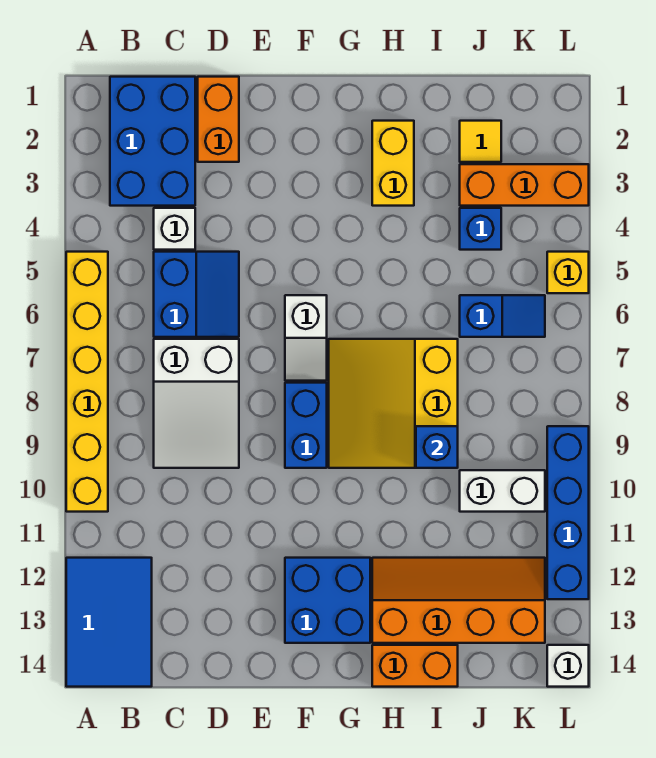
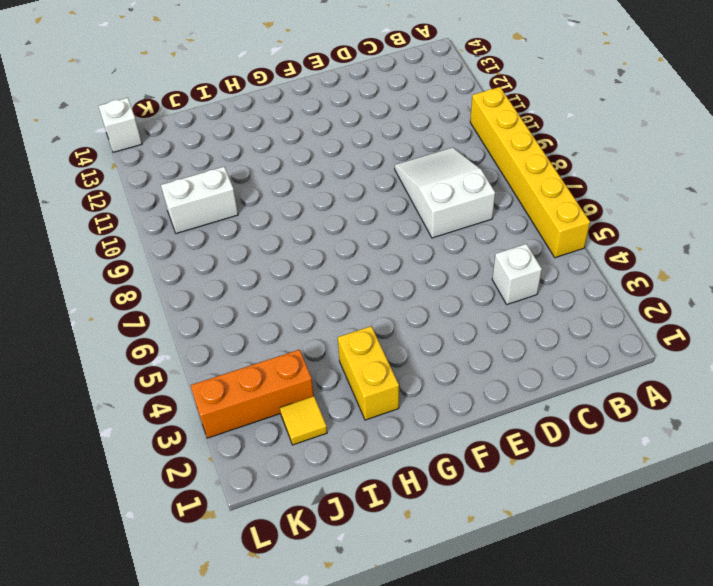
none -> blue 2x3 tile [66,558,152,687]
none -> blue 2x3 brick [110,77,195,206]
none -> blue 2x2 slope [154,252,239,337]

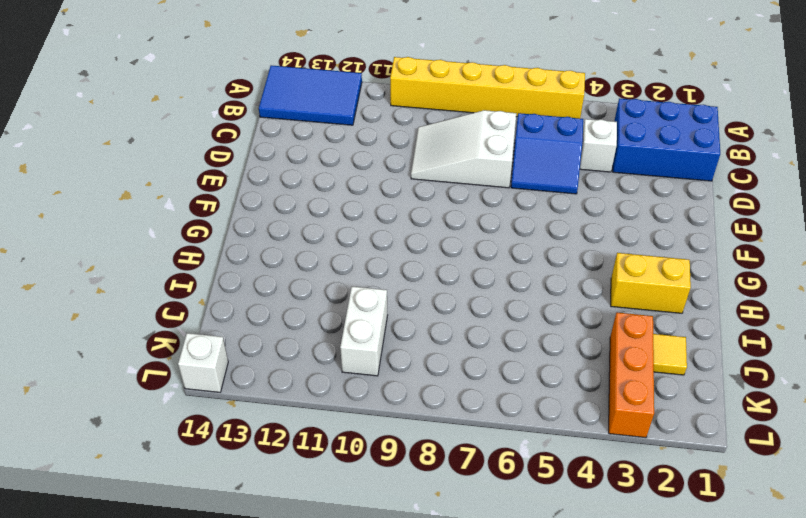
none -> orange 1x2 brick [198,77,239,162]
none -> white 1x2 slope [285,295,327,381]
none -> blue 1x2 brick [285,383,327,468]

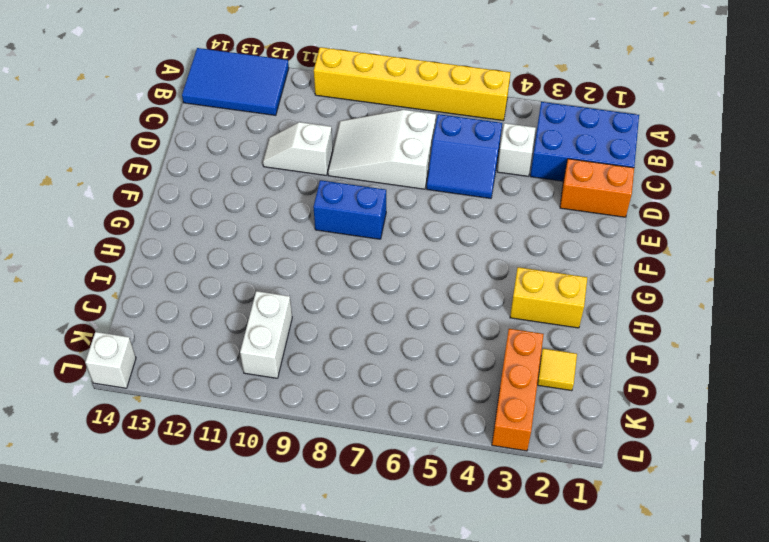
white 1x2 slope [263,122,333,175] -> white 1x2 slope moved to [285,295,327,381]
none -> blue 2x2 brick [285,558,370,643]
none -> yellow 3x3 slope [329,339,458,468]
none -> orange 2x4 slope [372,558,545,643]

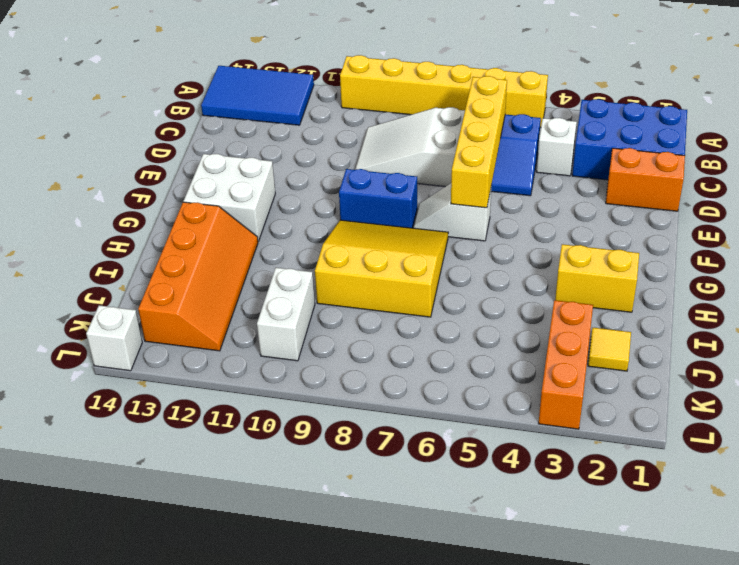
yellow 1x4 brick [451,76,507,208] -> none
white 2x2 brick [184,154,275,241] -> blue 2x2 brick [285,558,370,643]
none -> orange 1x2 brick [372,645,458,687]
none -> blue 1x1 brick [460,208,501,250]
none -> blue 1x2 slope [460,295,545,337]

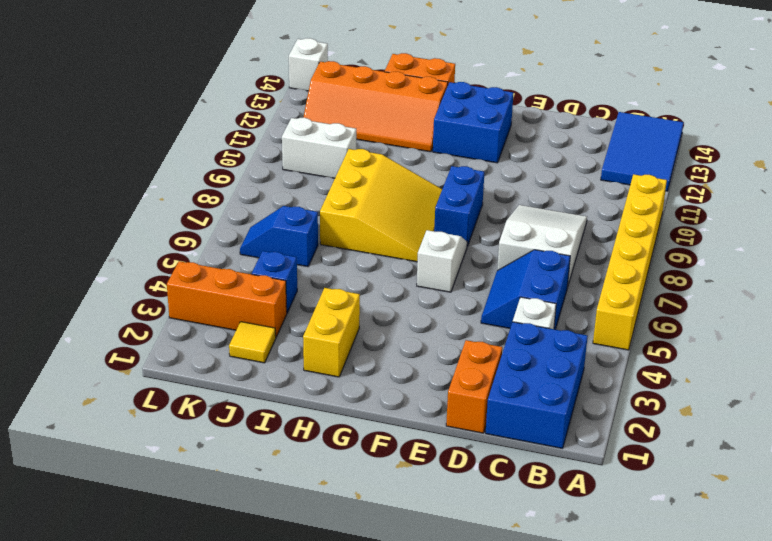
none -> yellow 1x1 brick [547,252,589,293]
none -> blue 1x4 brick [547,426,589,599]
none -> blue 1x1 brick [416,426,458,468]

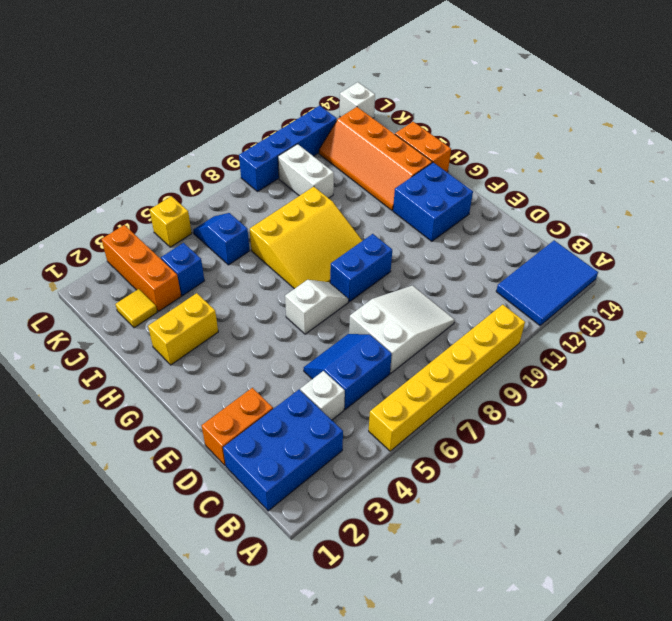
none -> blue 1x1 brick [416,426,458,468]

